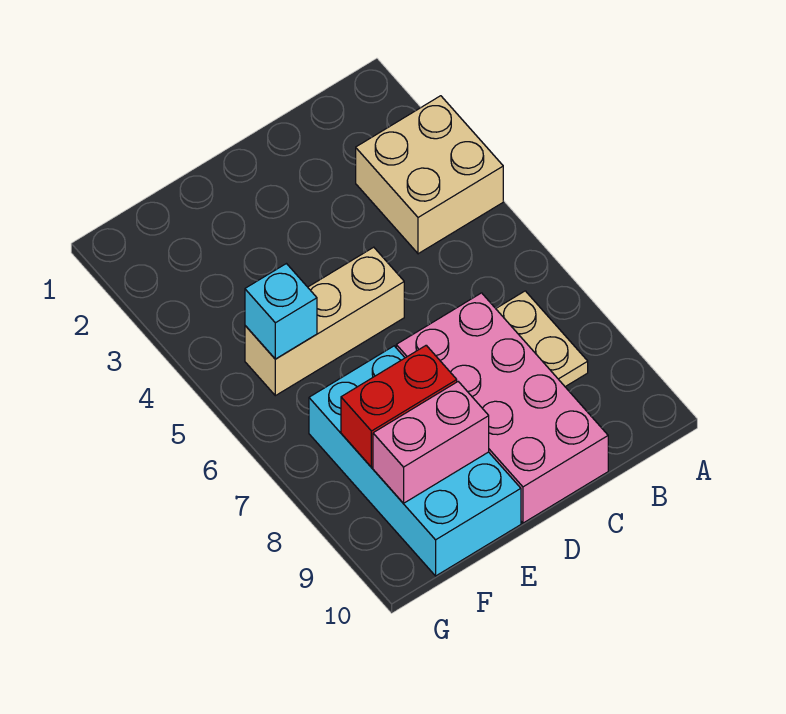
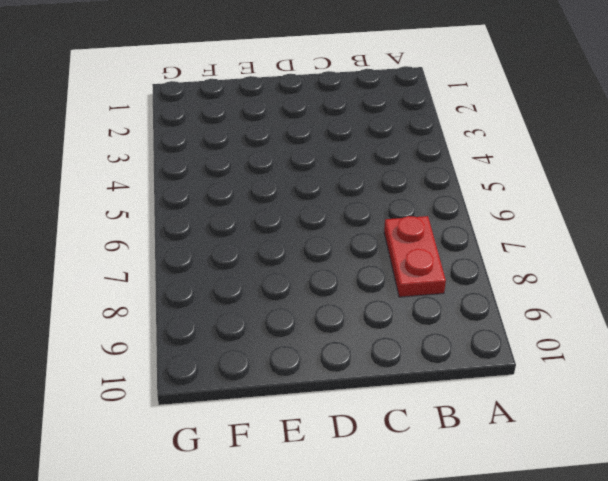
red 1x2 plate [384,216,446,297] -> tan 1x2 plate [496,291,588,387]
none -> tan 2x2 brick [356,96,503,254]
none -> pink 2x4 brick [396,293,608,523]

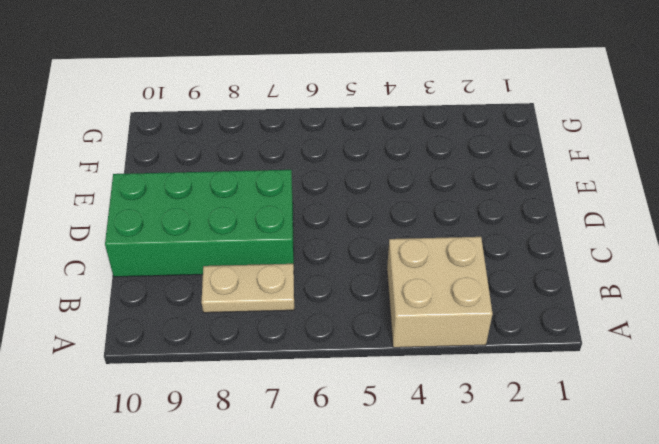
green 2x4 brick [105,170,294,277] -> pink 2x4 brick [396,293,608,523]
none -> tan 1x3 brick [245,247,404,396]
none -> cyan 2x4 brick [309,346,521,576]

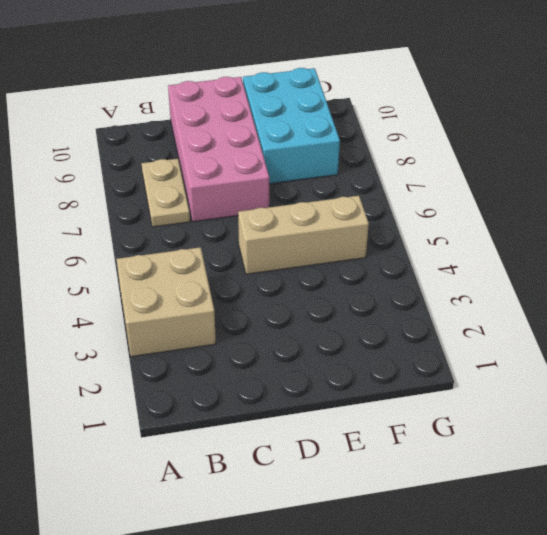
cyan 2x3 brick [243,68,340,184] -> cyan 2x4 brick [309,346,521,576]
none -> red 1x2 brick [341,345,457,467]
none -> pink 1x2 brick [373,382,489,503]

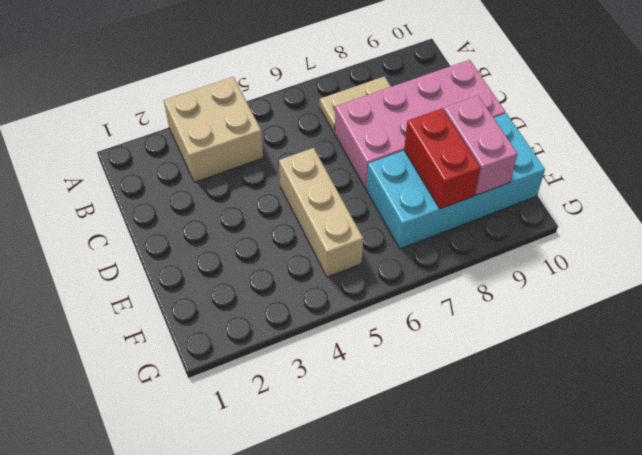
none -> cyan 1x1 brick [245,264,317,359]

